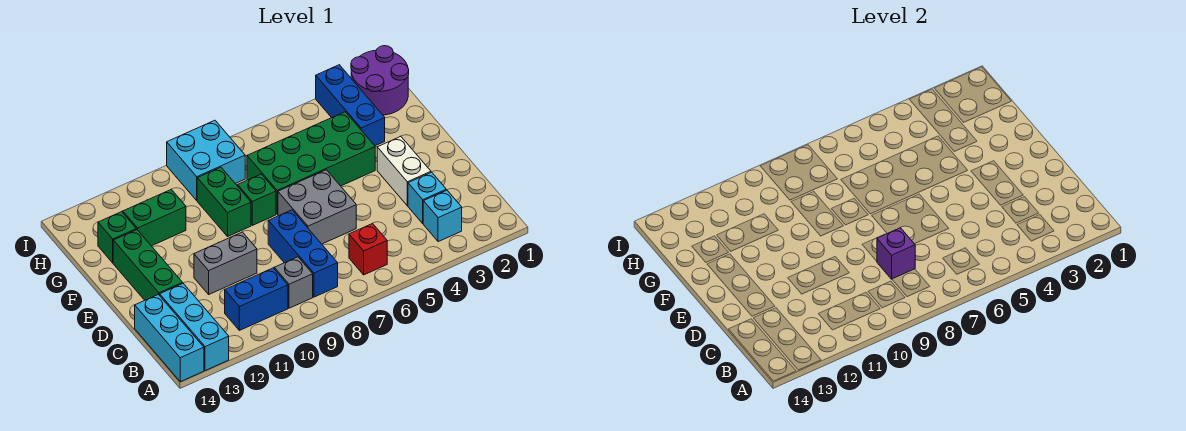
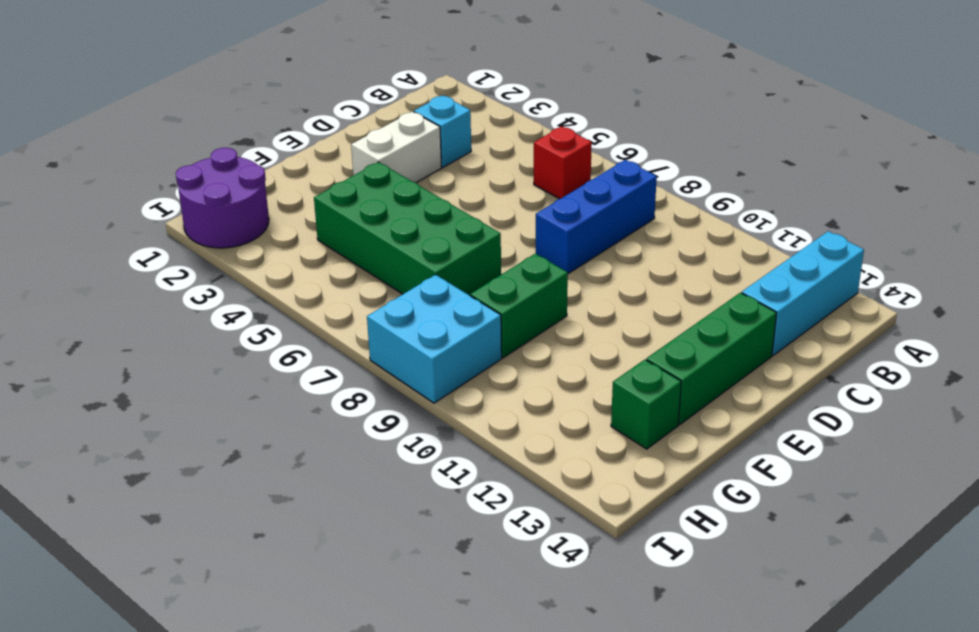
none -> cyan 1x3 brick [135,294,204,382]
none -> cyan 1x1 brick [423,190,462,242]
none -> grey 1x1 brick [274,257,313,308]

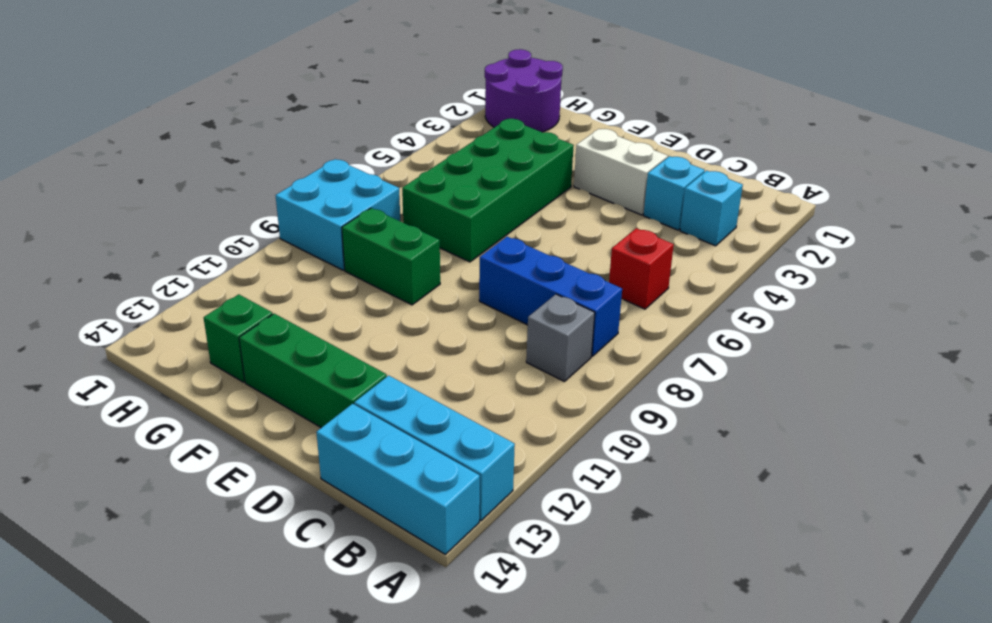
none -> blue 1x2 brick [225,268,288,330]
none -> grey 2x2 brick [278,170,356,244]
none -> grey 1x2 brick [194,232,257,294]

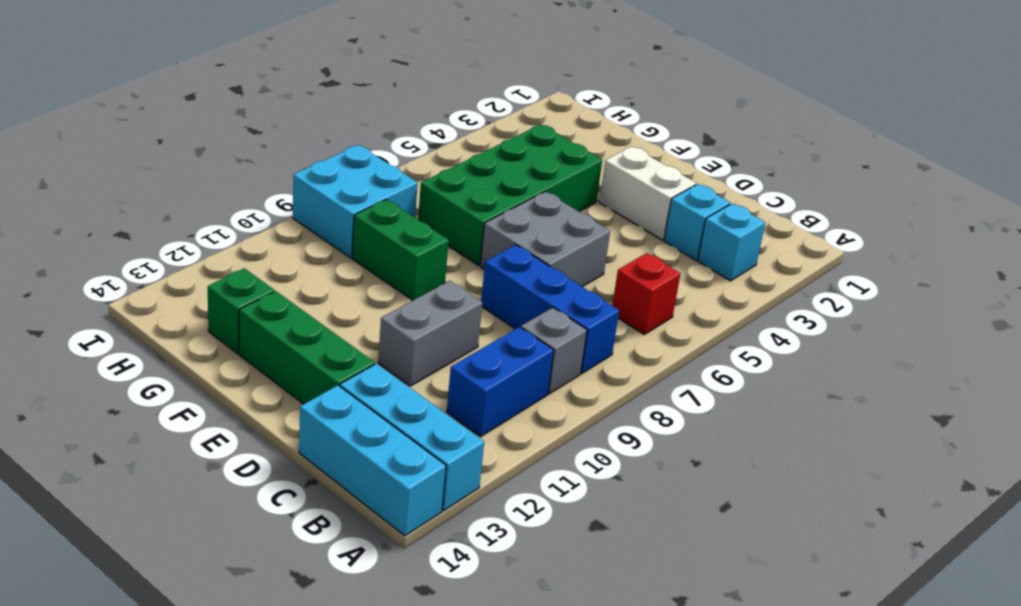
none -> green 1x1 brick [238,174,276,225]
none -> blue 1x3 brick [316,65,385,146]
none -> green 1x2 brick [123,189,186,246]

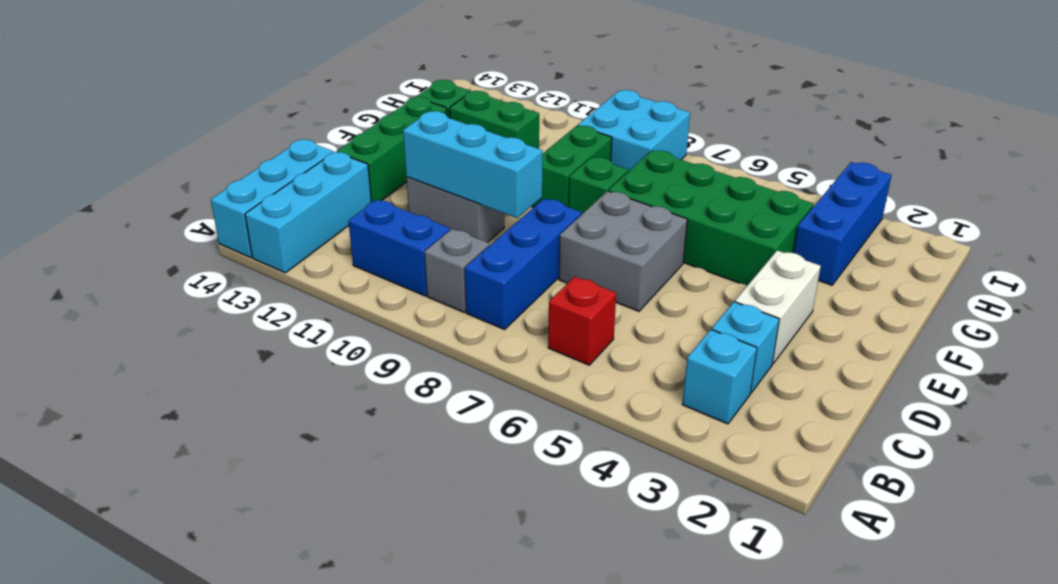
cyan 1x3 brick [403,111,542,218] -> none
none -> purple 2x2 round brick [351,46,409,115]
none -> purple 1x1 brick [877,228,915,279]

